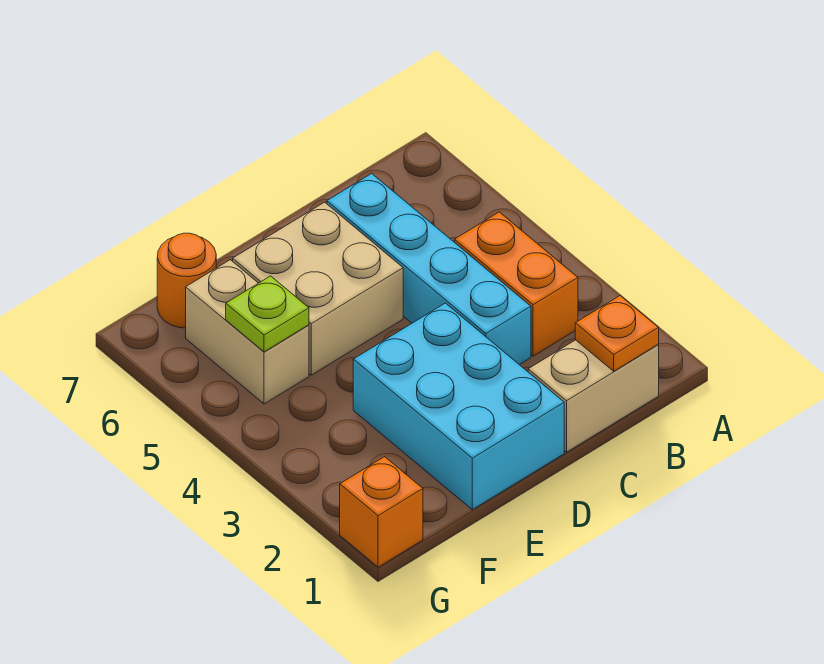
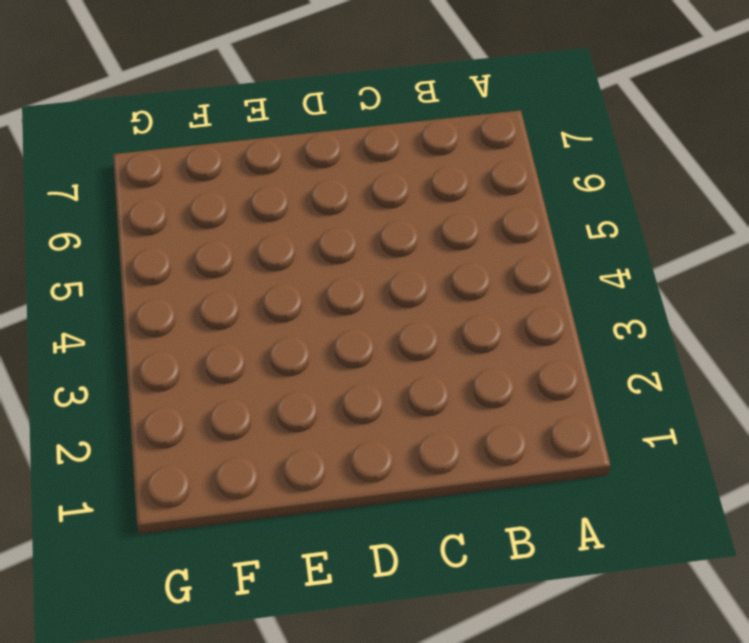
none -> tan 1x2 brick [528,340,659,452]
none -> orange 1x2 brick [455,212,578,356]

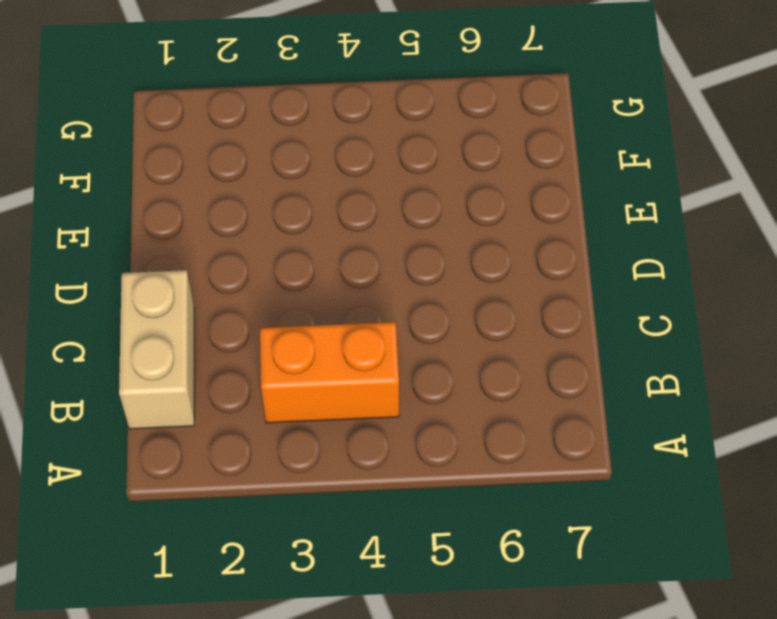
none -> cyan 1x4 brick [327,173,531,365]
none -> cyan 2x3 brick [353,303,564,510]

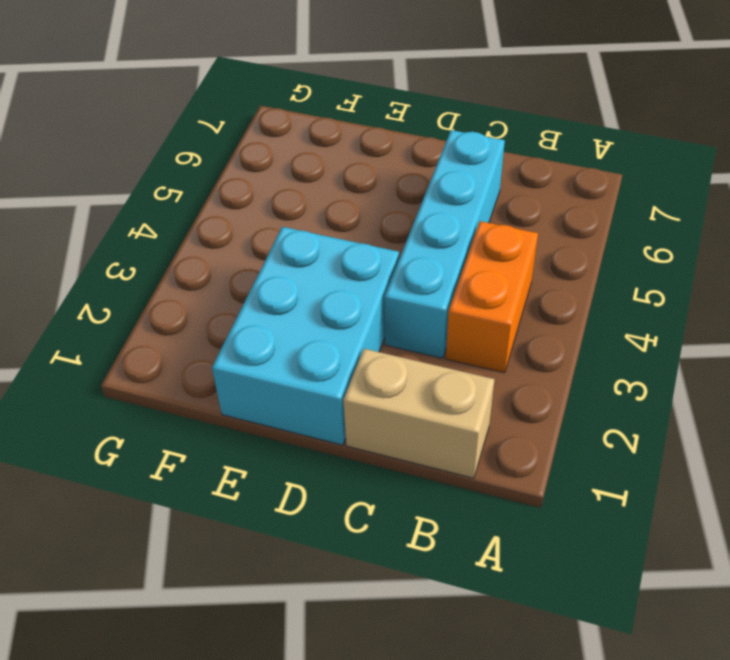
none -> tan 2x2 brick [233,202,403,375]
none -> tan 1x2 brick [186,260,309,404]

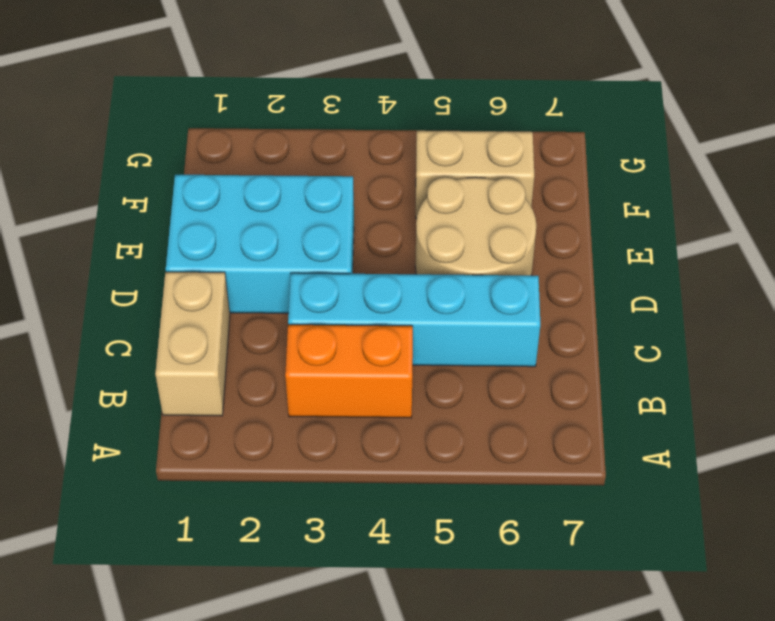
tan 2x2 round brick [415,177,536,275] -> tan 2x2 brick [233,202,403,375]
none -> orange 1x1 round brick [157,233,216,328]
none -> orange 1x1 brick [340,457,423,567]

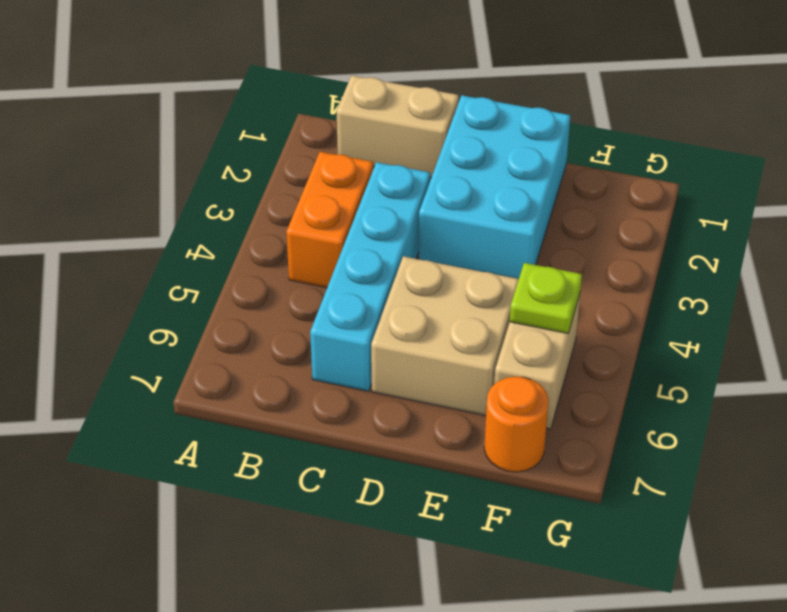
none -> orange 1x1 brick [340,457,423,567]
none -> orange 1x1 plate [575,296,659,371]

